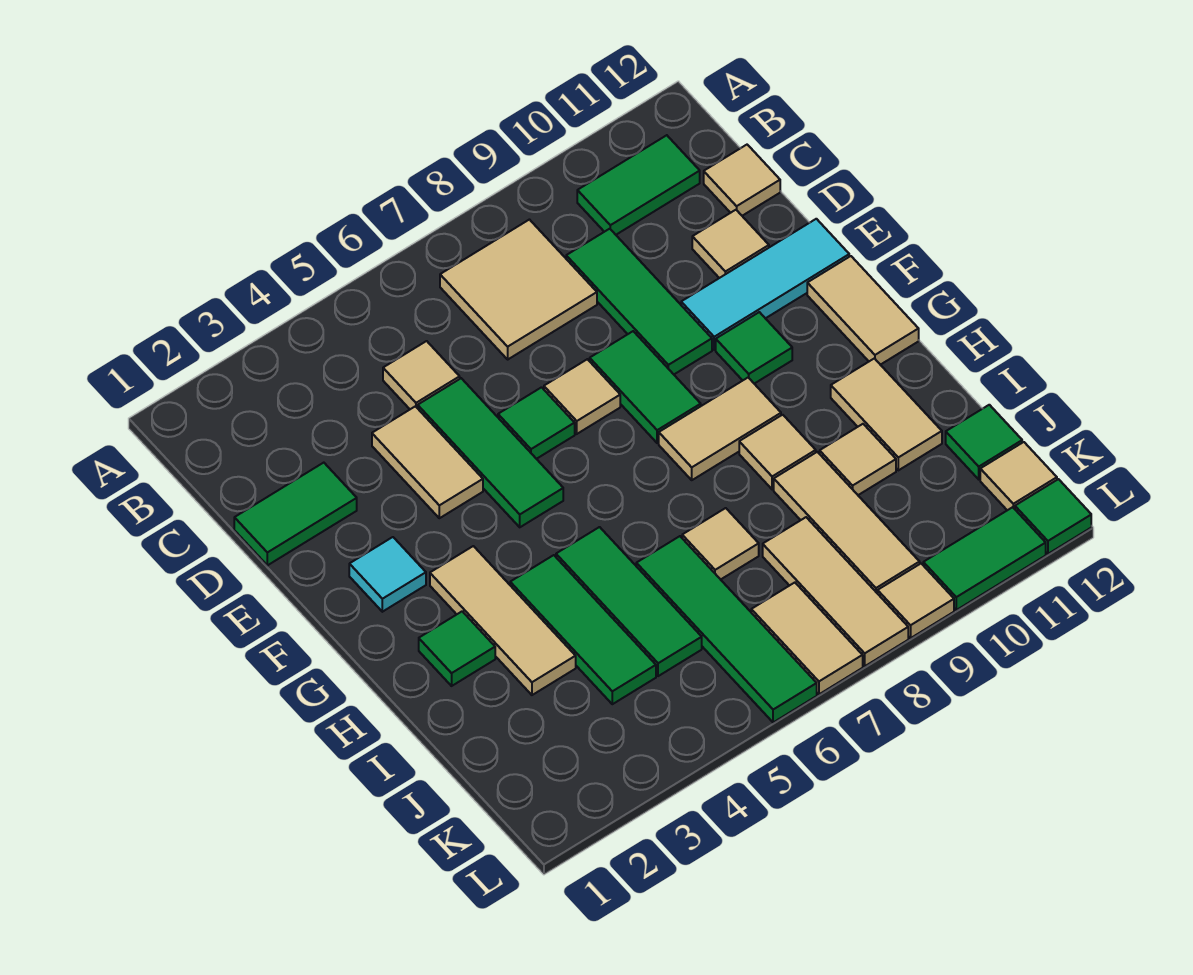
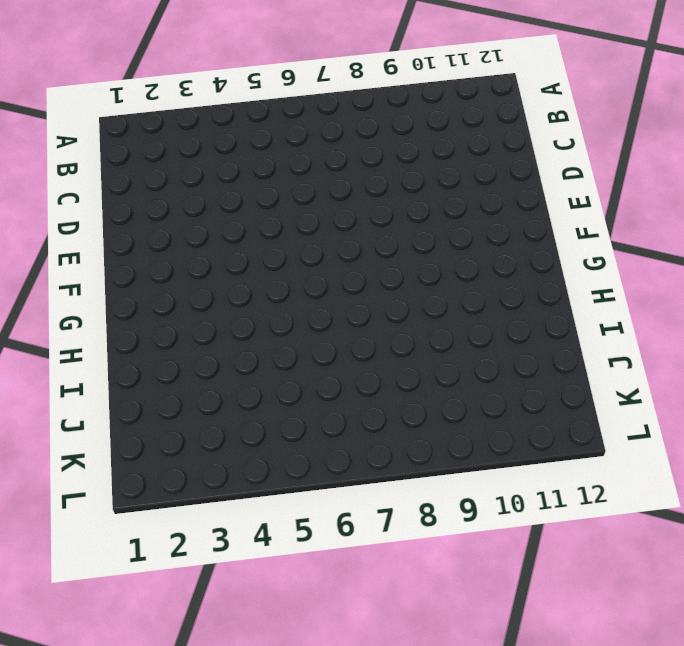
none -> tan 2x2 tile [440,220,597,359]
none -> green 1x2 tile [577,135,700,235]
none -> tan 1x1 tile [383,341,460,409]
none -> green 1x3 tile [566,229,712,374]

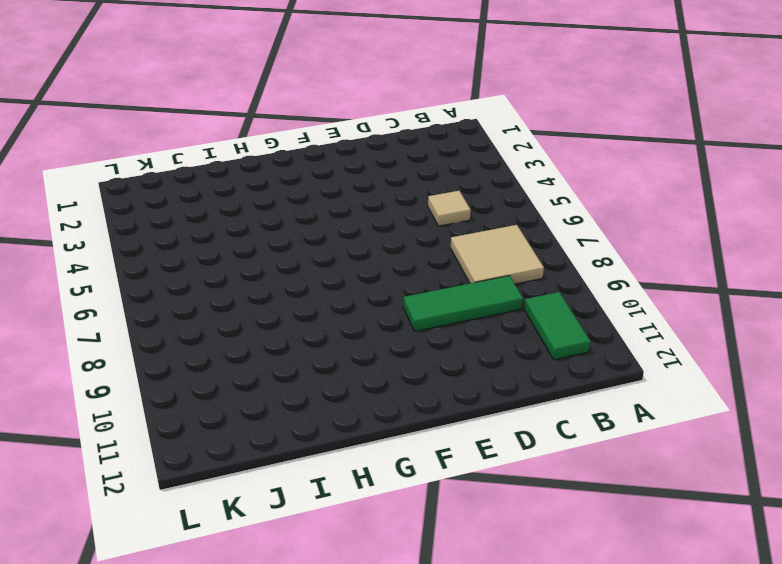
none -> tan 1x1 tile [704,145,780,216]
none -> green 1x2 tile [234,463,357,565]
none -> tan 1x2 tile [372,406,483,518]
none -> green 1x3 tile [418,378,563,527]

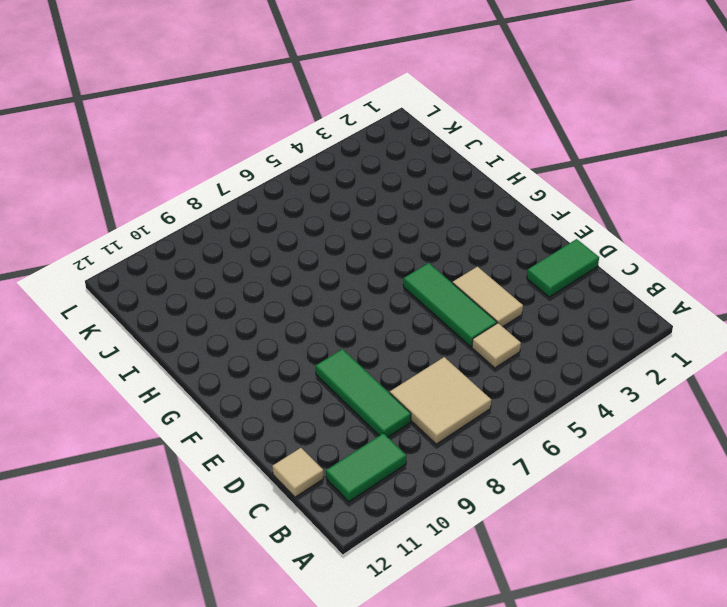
none -> tan 1x1 tile [692,210,769,278]
none -> green 1x1 tile [498,387,575,459]
none -> tan 1x1 tile [544,359,620,434]
none -> green 1x2 tile [590,331,701,443]

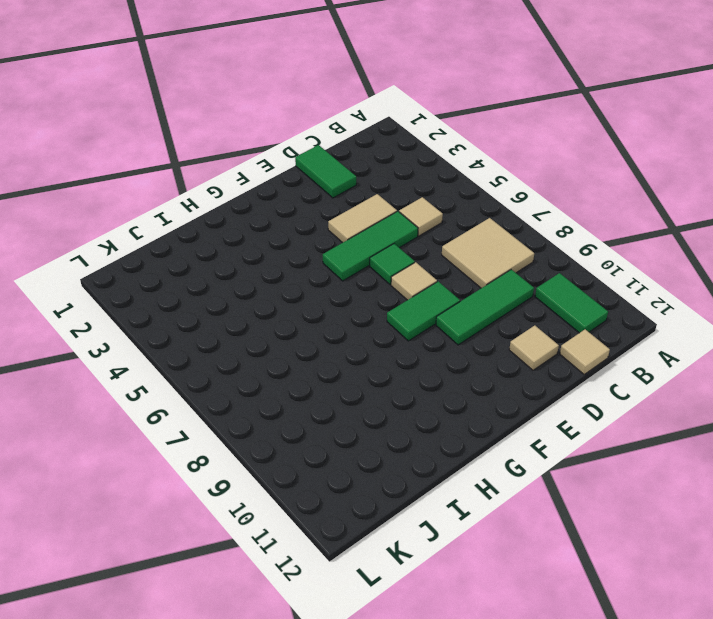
none -> cyan 1x3 tile [681,219,849,350]
none -> cyan 1x1 tile [349,537,426,612]
none -> green 1x1 tile [716,312,792,384]
none -> tan 1x2 tile [807,256,919,365]

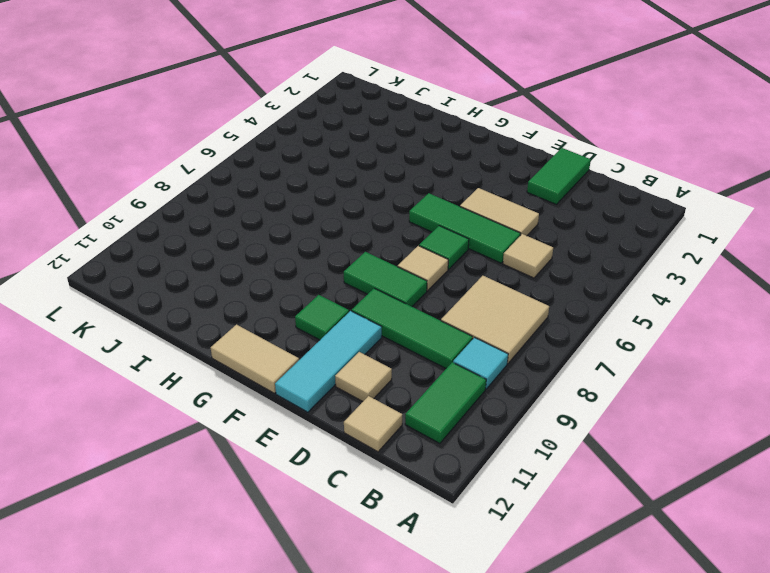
cyan 1x1 tile [453,338,508,389] -> cyan 1x1 tile moved to [349,537,426,612]
none -> tan 1x3 tile [430,546,576,695]
none -> tan 1x2 tile [659,378,781,480]
none -> green 1x1 tile [419,611,495,686]
none -> green 1x3 tile [510,555,656,704]

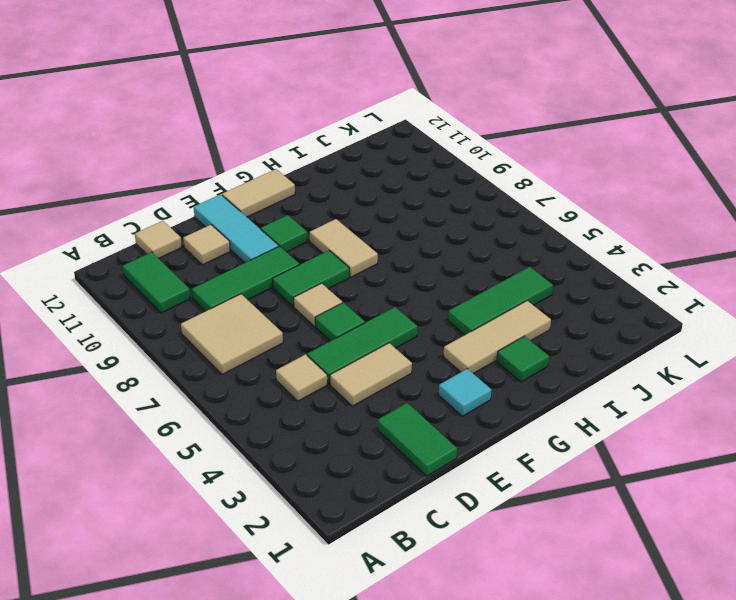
none -> green 1x3 tile [556,527,702,676]
none -> tan 1x1 tile [739,415,816,489]
none -> tan 1x2 tile [831,358,942,470]
none -> green 1x4 tile [636,536,817,722]

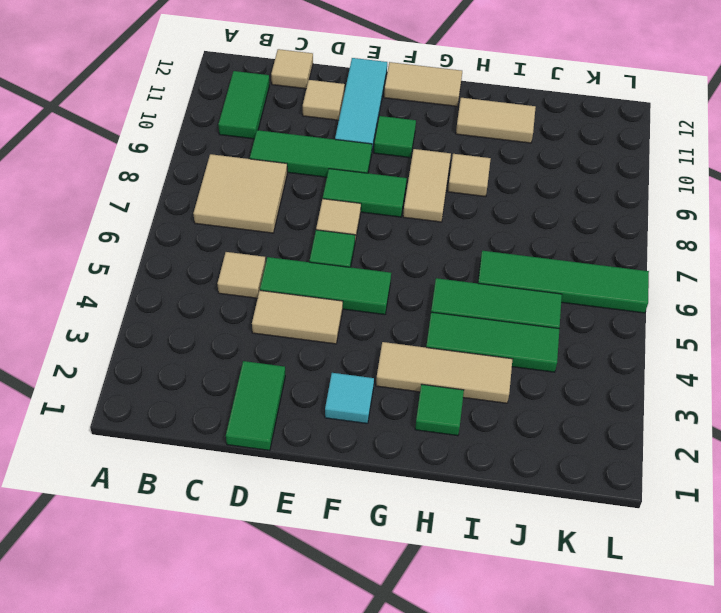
none -> tan 1x1 tile [682,508,759,580]
none -> tan 1x3 tile [774,452,920,594]
none -> tan 1x1 tile [820,424,896,495]
none -> tan 1x3 tile [763,517,908,666]

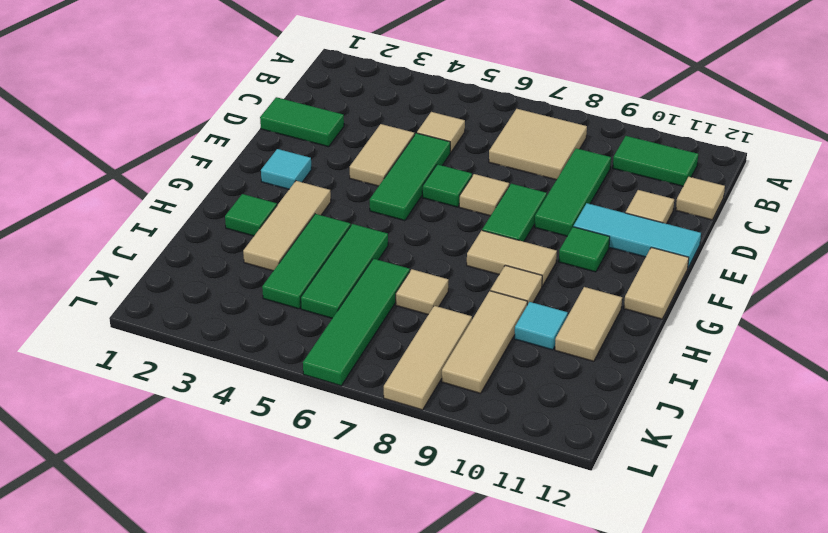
cyan 1x1 tile [514,302,568,350] -> tan 1x1 tile [820,424,896,495]
none -> green 1x1 tile [946,405,1022,479]
none -> tan 1x2 tile [751,583,863,694]
none -> tan 1x1 tile [980,442,1057,510]
none -> tan 1x1 tile [878,564,954,638]

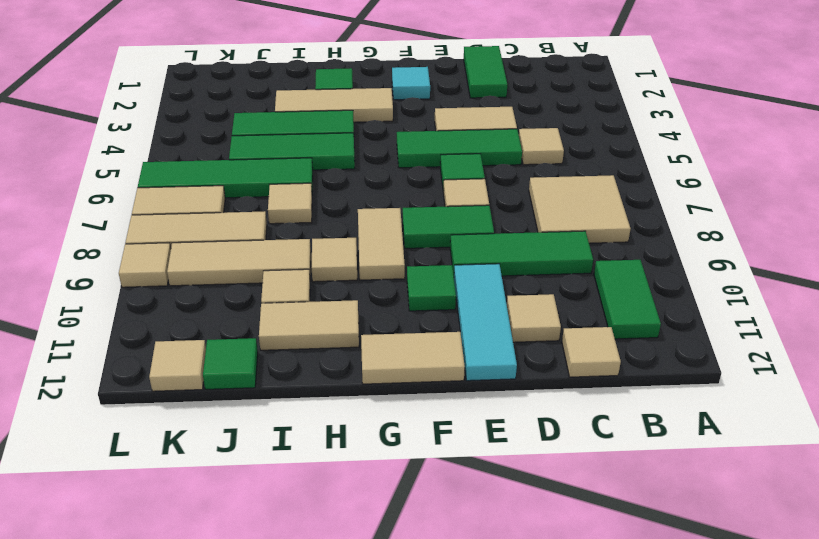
none -> green 1x2 tile [923,507,1046,610]
none -> green 1x1 tile [1015,479,1091,554]

